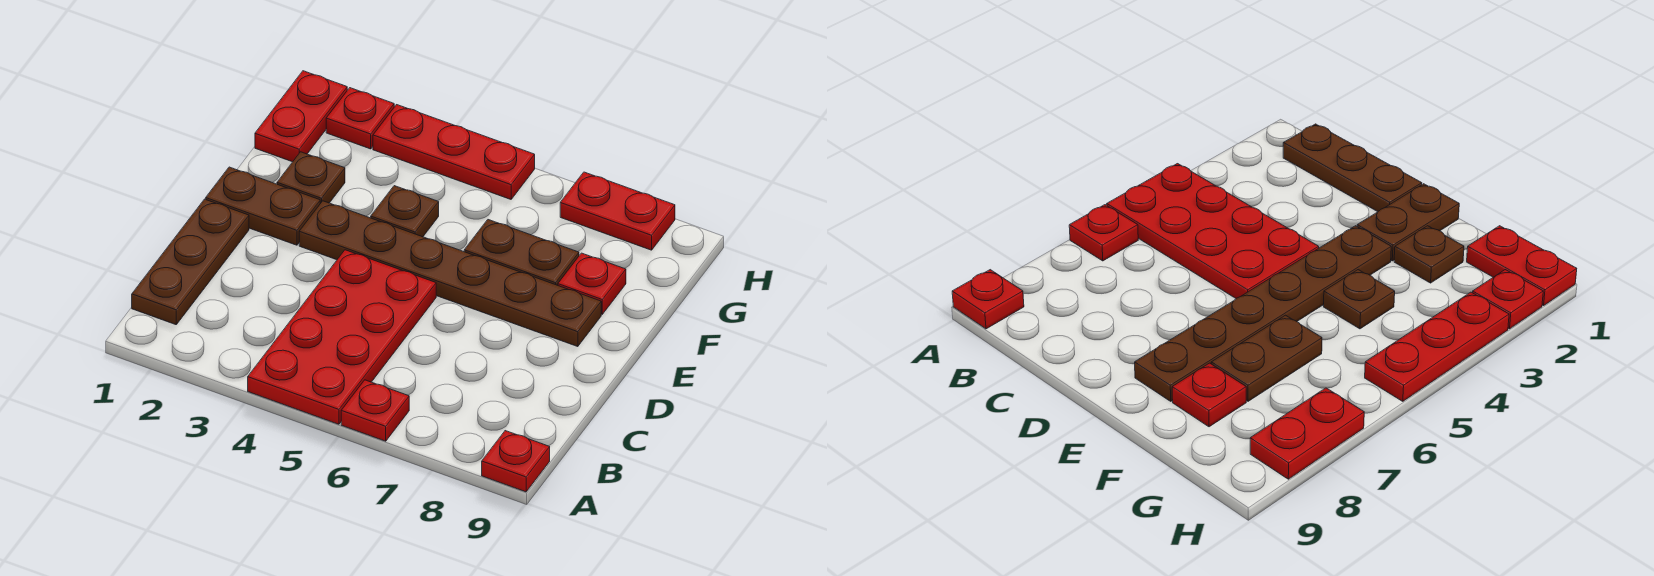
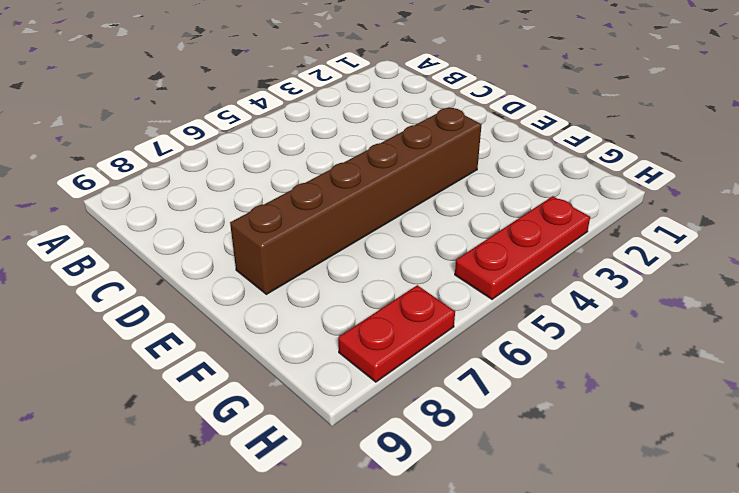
brown 1x6 brick [230,107,482,294] -> brown 1x6 plate [299,201,601,347]
none -> red 2x4 plate [248,250,436,424]
none -> red 1x1 plate [341,380,409,441]
none -> red 1x1 plate [482,431,550,492]

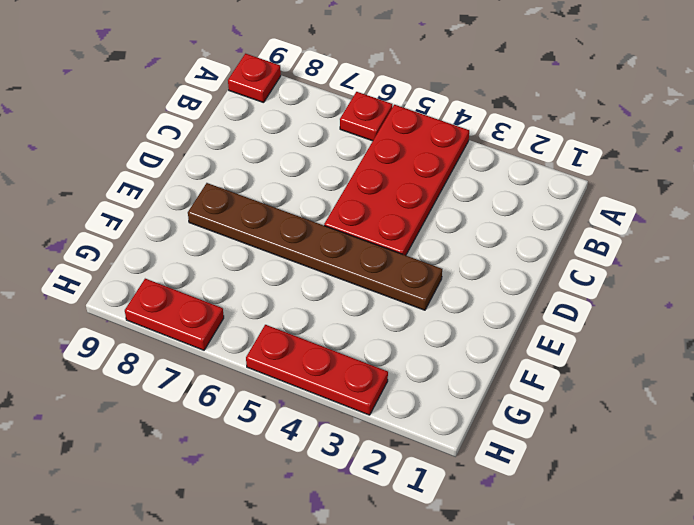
none -> brown 1x3 plate [132,199,249,325]
none -> brown 1x2 plate [206,167,320,245]
none -> brown 1x1 plate [277,152,345,203]

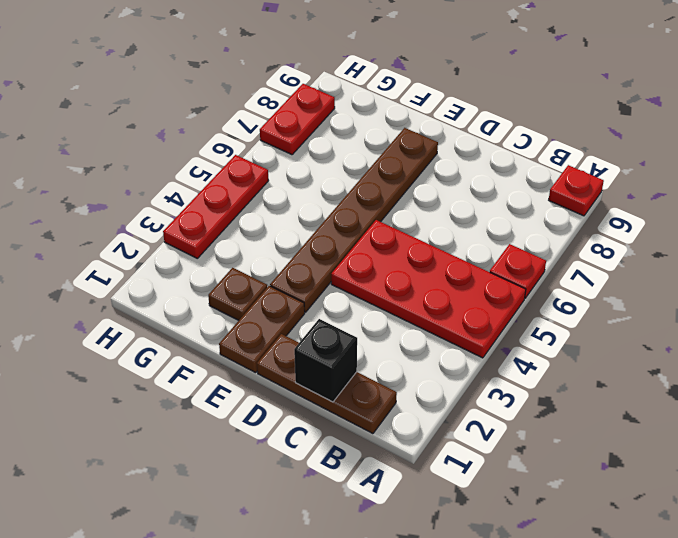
black 1x1 brick [294,319,357,402] -> none
none -> brown 1x1 plate [371,186,439,237]
none -> brown 1x2 plate [464,220,579,285]
none -> red 1x1 plate [558,253,626,314]

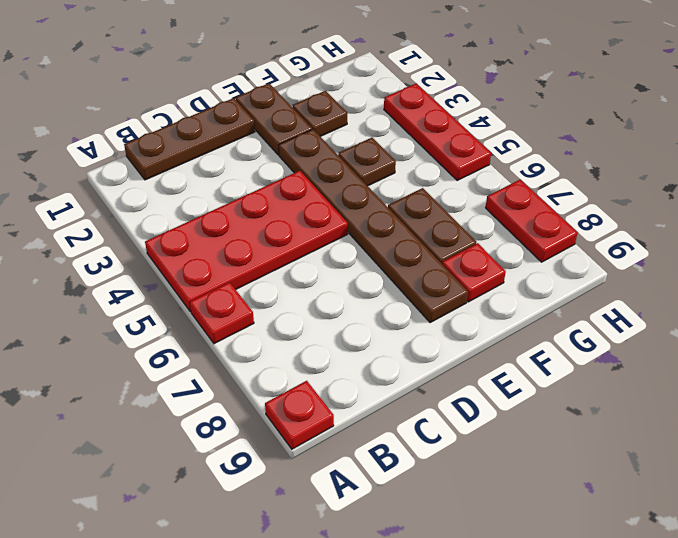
none -> red 1x2 plate [255,71,347,162]
none -> red 1x1 plate [326,88,394,149]

